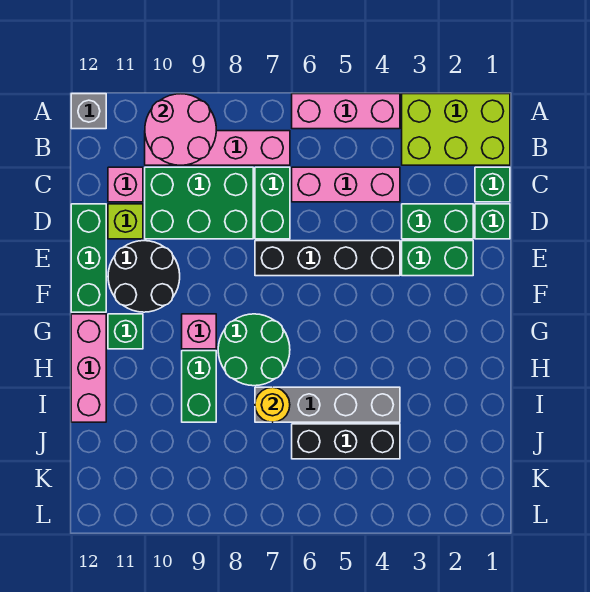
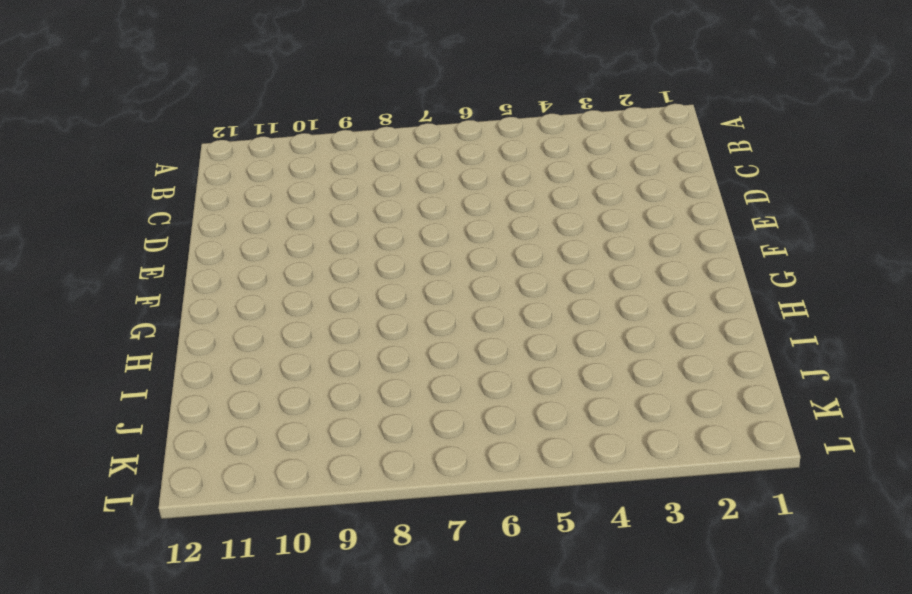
none -> lime 2x3 brick [402,94,510,165]
none -> pink 1x3 brick [292,94,400,129]
none -> grey 1x1 brick [71,94,106,129]

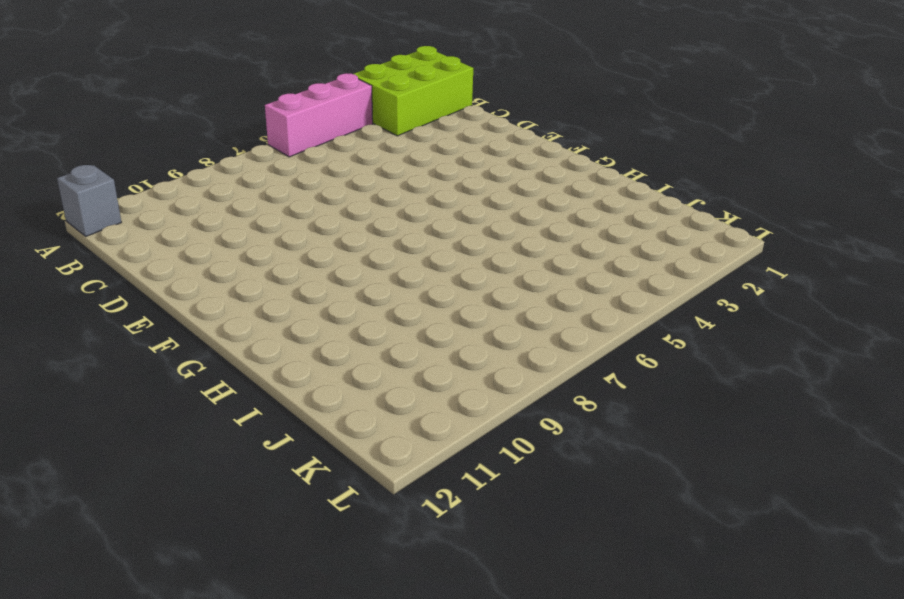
none -> pink 1x4 brick [145,131,290,165]
none -> green 1x1 brick [475,167,510,202]
none -> pink 1x3 brick [292,167,400,202]

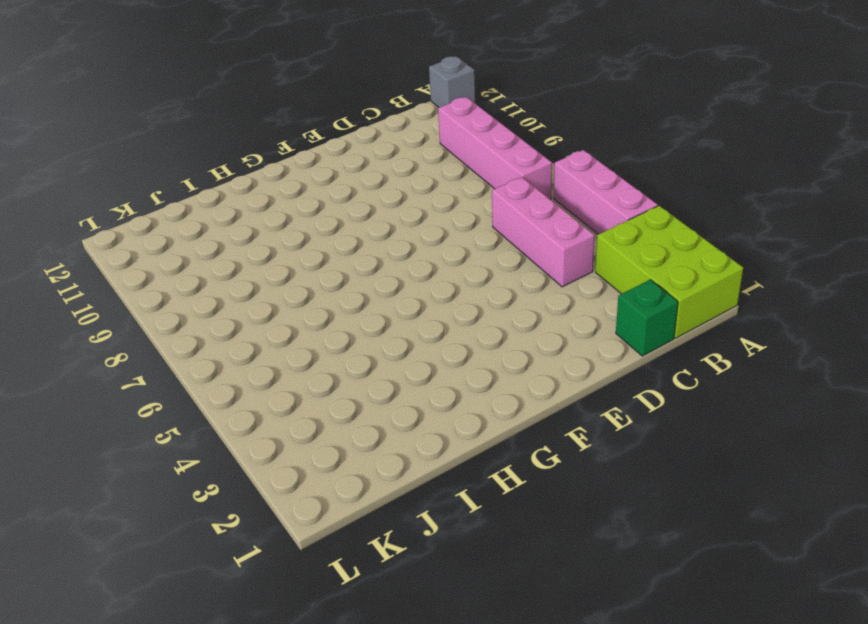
none -> green 1x2 brick [255,167,290,239]
none -> green 2x3 brick [145,167,253,239]
none -> pink 1x1 brick [108,167,143,202]

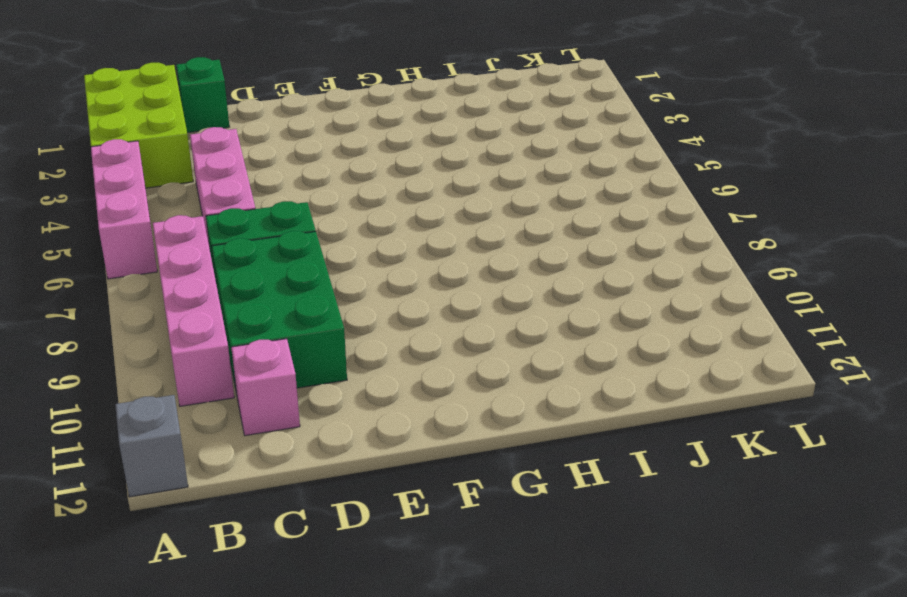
none -> green 1x1 brick [475,204,510,239]
none -> green 1x2 brick [402,204,473,239]
none -> lime 1x1 brick [108,204,143,239]

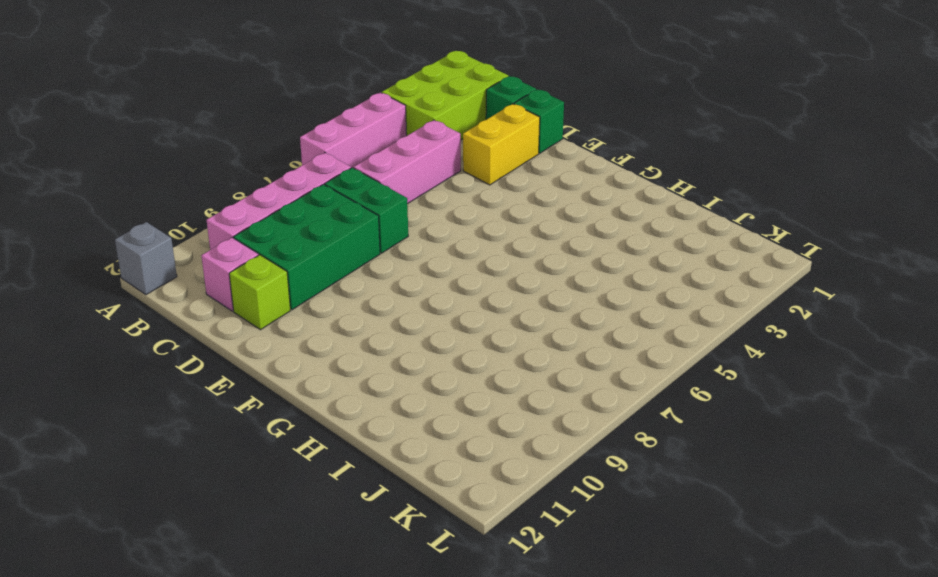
yellow 1x2 brick [463,104,540,185] -> green 1x2 brick [402,204,473,239]
none -> green 1x3 brick [71,204,106,312]
none -> green 1x2 brick [402,241,473,276]
none -> black 1x4 brick [255,241,400,276]

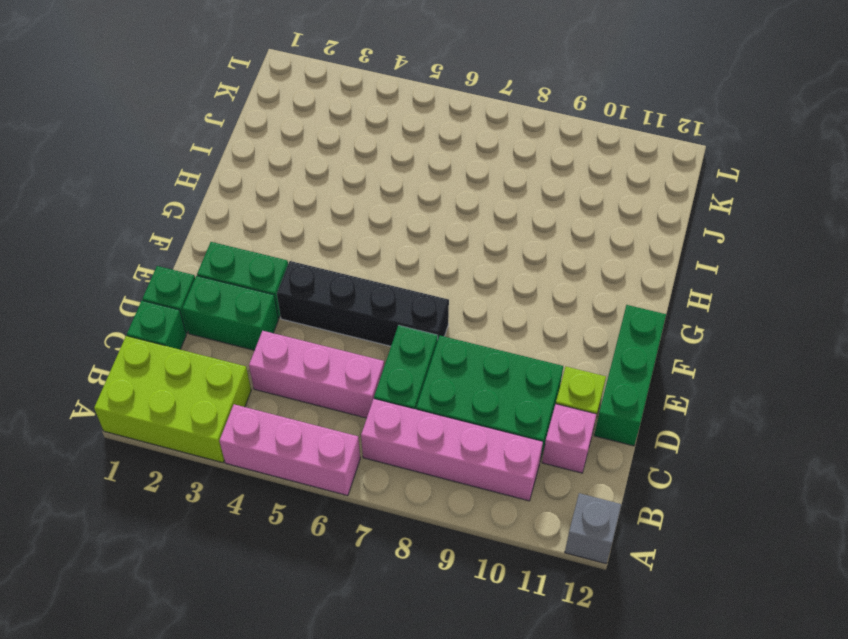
none -> black 2x2 round brick [108,241,180,312]
none -> green 2x2 round brick [218,314,290,386]
none -> pink 1x1 brick [182,314,216,349]

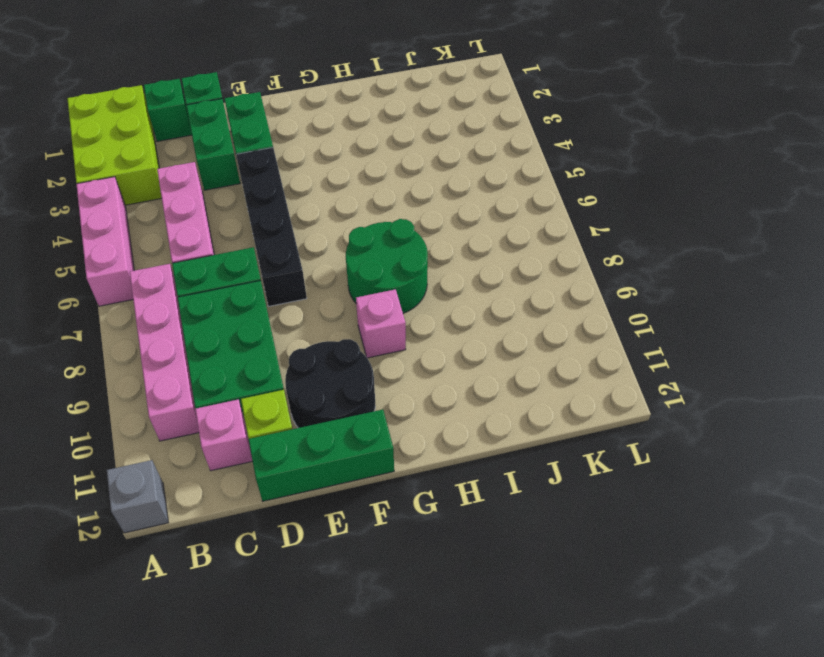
none -> green 1x1 brick [108,314,143,349]
none -> pink 1x3 brick [71,314,106,422]
none -> green 1x2 brick [182,351,216,422]

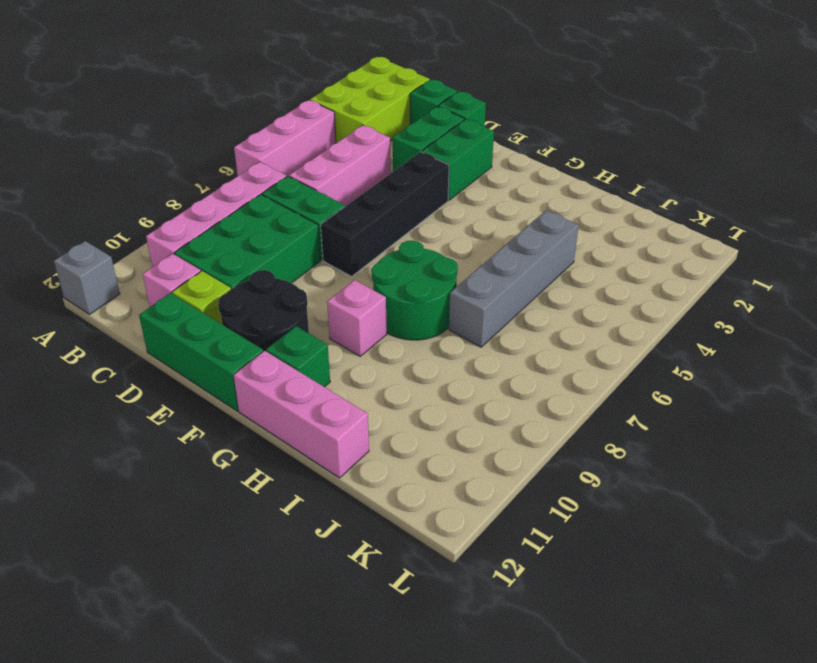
none -> green 1x2 brick [182,351,216,422]
none -> black 1x3 brick [292,424,400,459]
none -> pink 2x2 round brick [145,94,216,165]

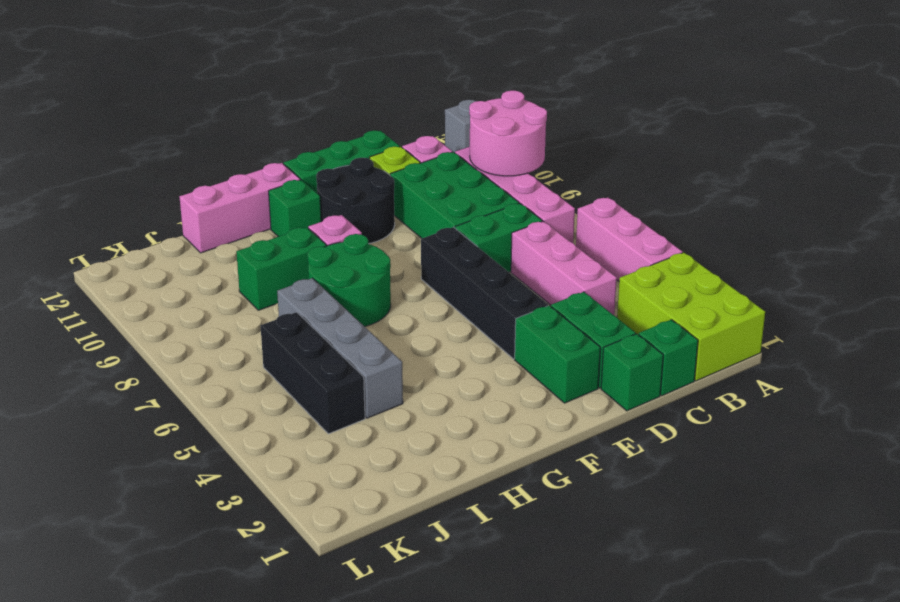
none -> yellow 1x1 round brick [255,387,290,422]

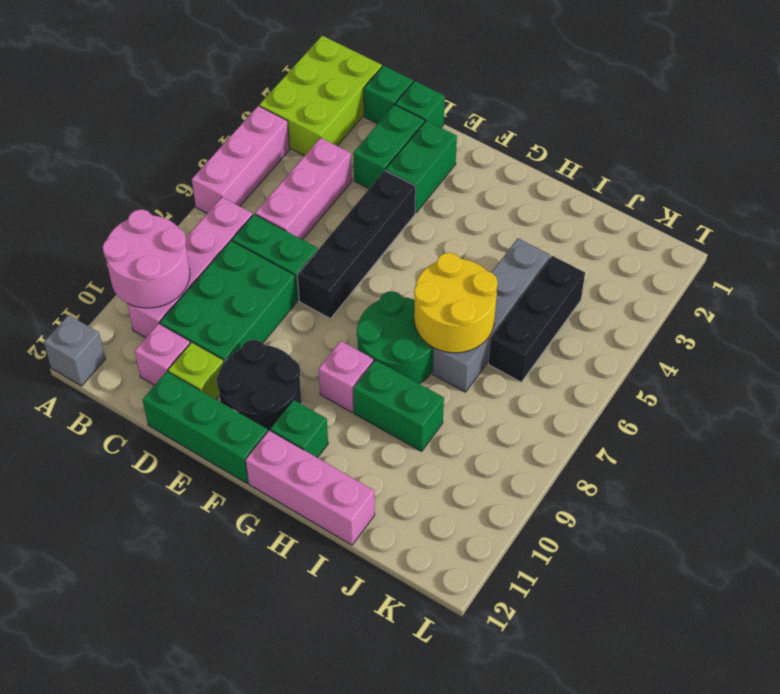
yellow 2x2 round brick [414,253,498,353] -> yellow 1x1 round brick [255,387,290,422]

